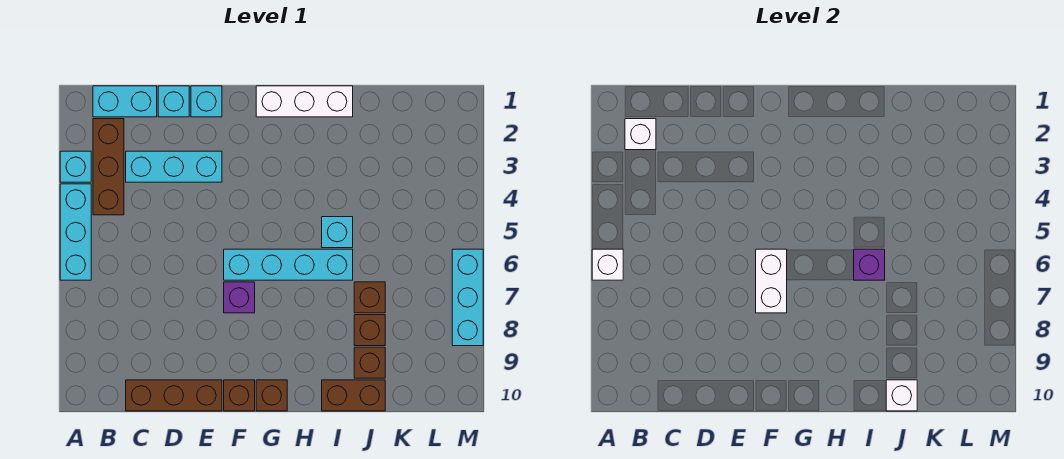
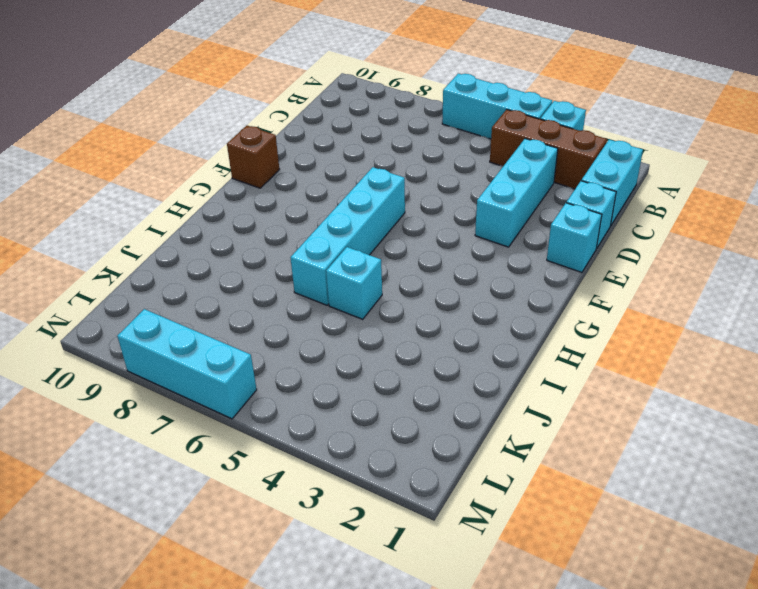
none -> brown 1x3 brick [126,380,222,411]
none -> purple 1x1 brick [224,282,255,313]
none -> white 1x3 brick [256,86,353,117]

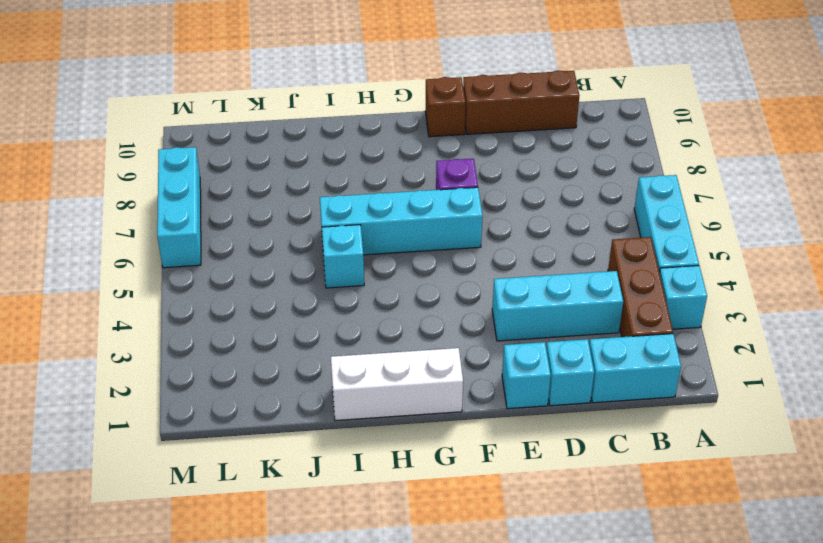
none -> brown 1x1 brick [256,380,287,411]
none -> brown 1x2 brick [322,380,385,411]
none -> brown 1x1 brick [354,282,385,313]

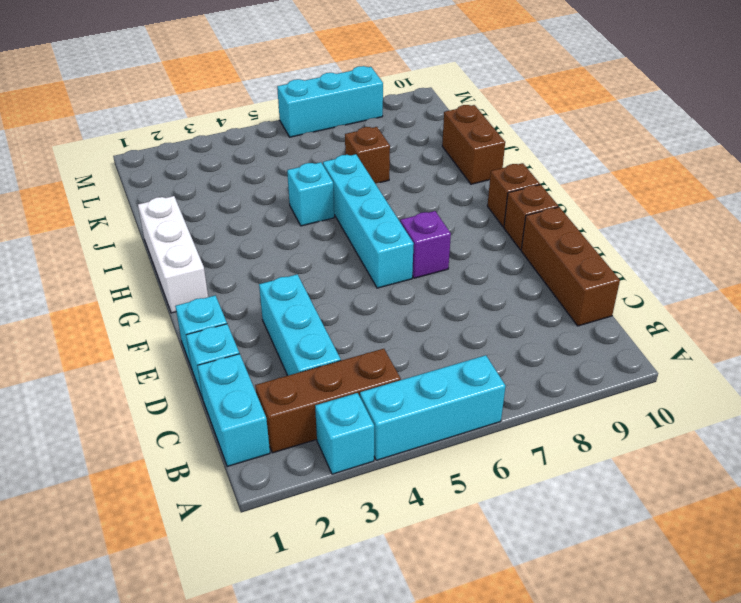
none -> brown 1x1 brick [354,315,385,346]
none -> brown 1x1 brick [354,347,385,378]
none -> white 1x1 brick [592,249,623,280]

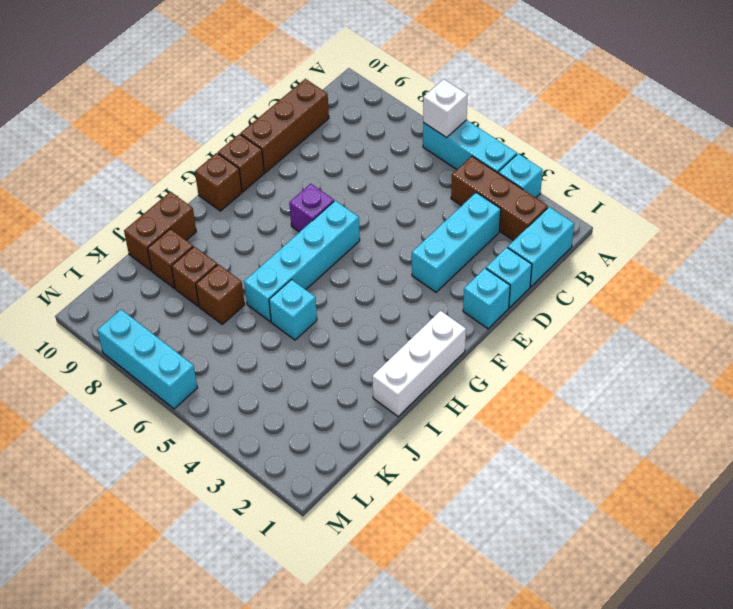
none -> white 1x1 brick [625,119,656,150]
none -> white 1x2 brick [756,249,787,313]
none -> purple 1x1 brick [854,249,885,280]

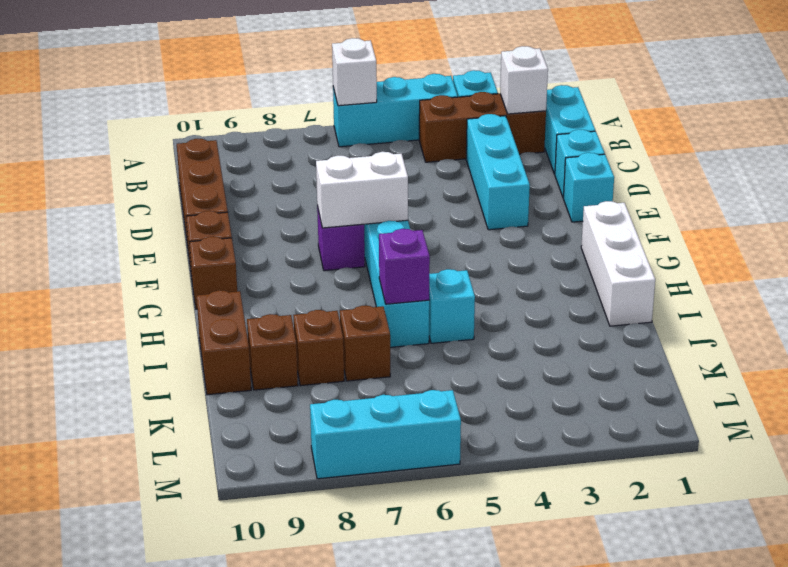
none -> white 1x1 brick [886,380,917,411]

